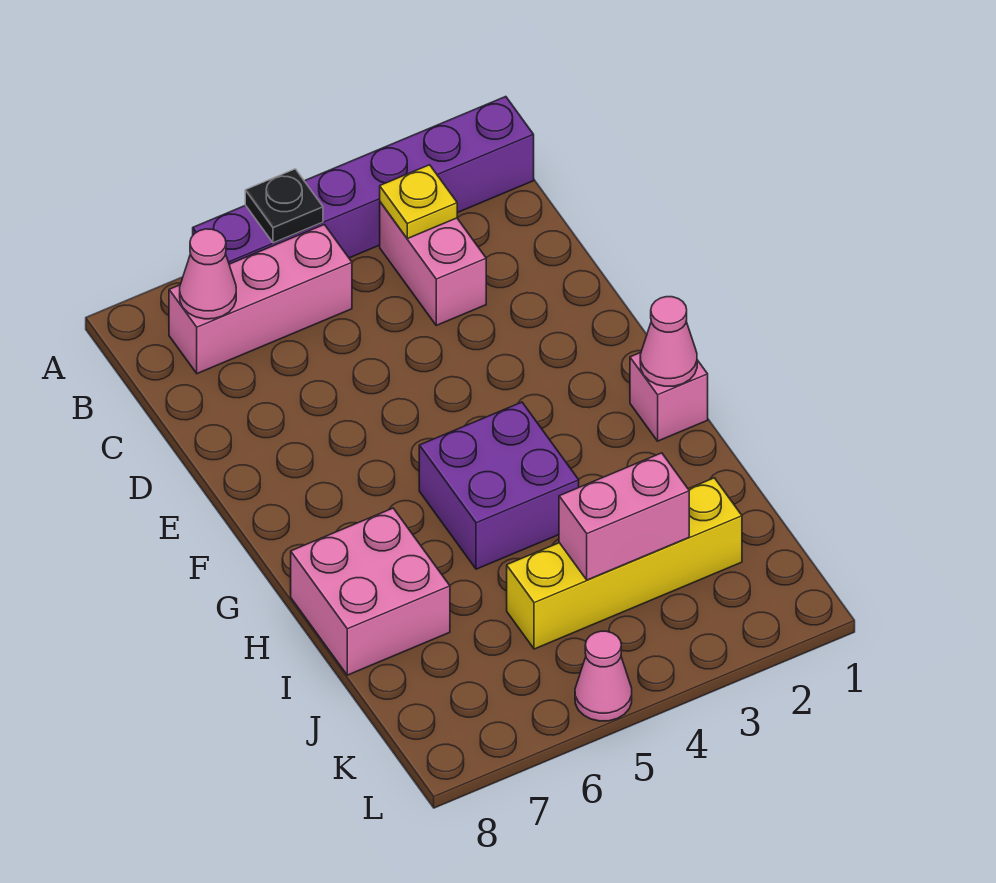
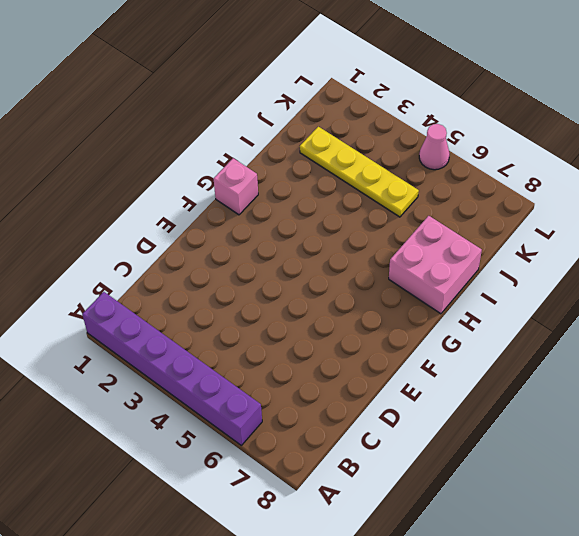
yellow 1x4 plate [300,127,419,217] -> yellow 1x4 brick [507,478,742,649]
none -> pink 1x2 brick [380,202,486,325]
none -> pink 1x3 brick [169,225,352,374]
none -> purple 2x2 brick [419,402,579,569]

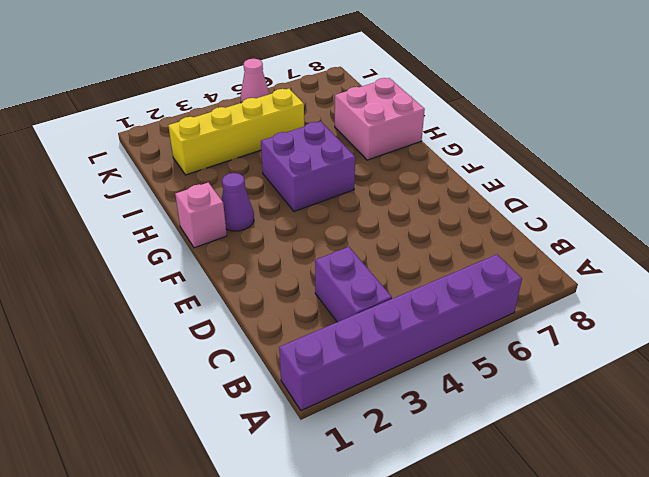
purple 1x2 brick [315,247,392,322] -> pink 1x2 brick [380,202,486,325]
purple 1x1 cone [222,173,254,231] -> none
none -> pink 1x3 brick [169,225,352,374]
none -> black 1x1 plate [245,169,323,243]
none -> yellow 1x1 plate [380,165,457,239]

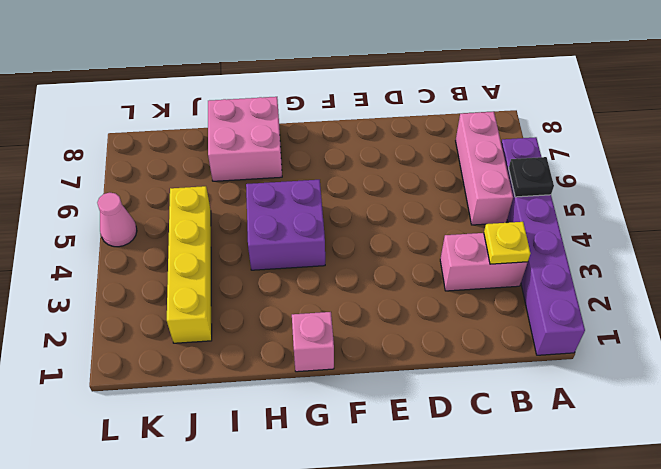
none -> pink 1x1 cone [180,229,236,319]
none -> pink 1x1 cone [640,297,697,386]
none -> pink 1x2 brick [559,453,689,580]

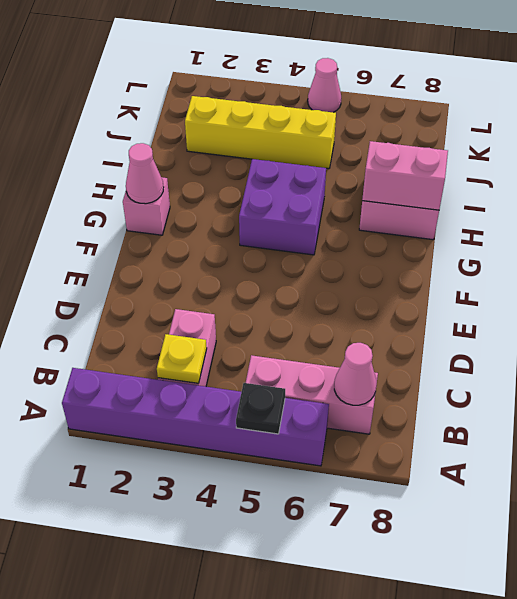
pink 1x2 brick [362,141,448,210] -> pink 1x2 brick moved to [559,453,689,580]

